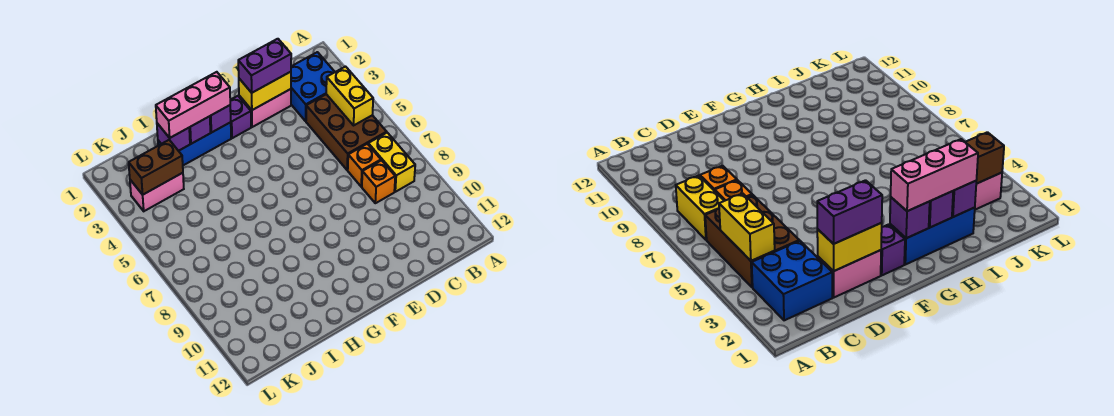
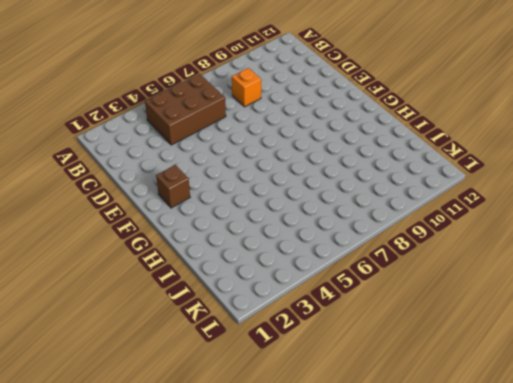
brown 1x1 brick [156,165,190,208] -> purple 1x1 brick [230,96,251,138]
none -> blue 2x2 brick [291,52,335,121]
none -> yellow 1x2 brick [368,133,415,192]
none -> orange 1x1 brick [348,144,381,187]

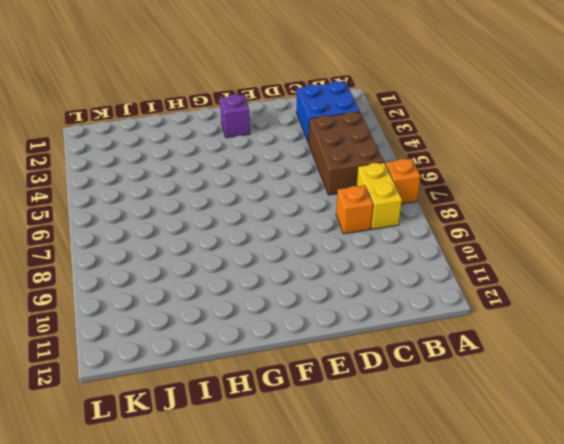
orange 1x1 brick [385,159,421,204] -> orange 1x1 brick moved to [348,144,381,187]
none -> pink 1x2 brick [239,89,291,127]
none -> blue 1x3 brick [158,122,231,165]
none -> pink 1x2 brick [130,173,184,211]

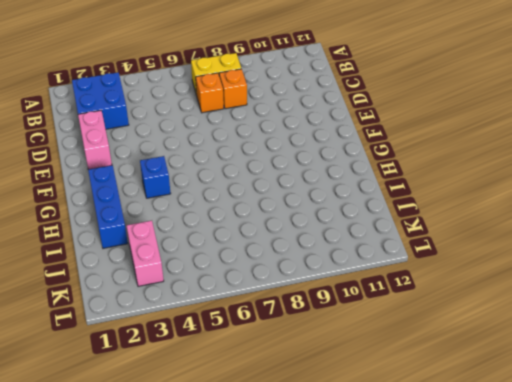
blue 1x1 brick [140,156,171,198] -> none
none -> brown 2x3 brick [306,94,387,170]
none -> purple 1x1 brick [230,96,251,138]
none -> yellow 1x2 brick [326,67,373,125]

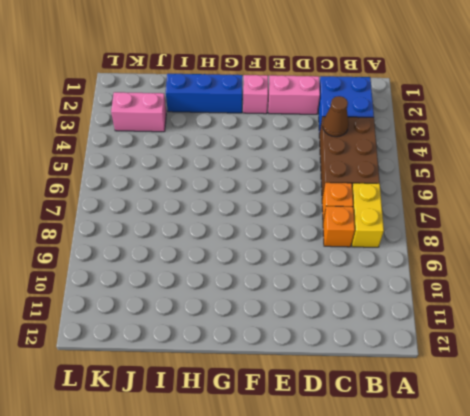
brown 1x1 cone [323,96,349,137] -> none
pink 1x1 brick [243,75,268,114] -> purple 1x1 brick [230,96,251,138]
none -> yellow 1x2 brick [326,67,373,125]
none -> yellow 1x2 brick [239,72,291,110]
none -> purple 1x1 brick [210,105,231,133]

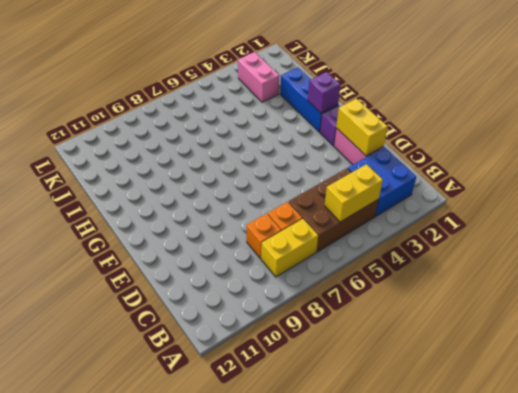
none -> purple 1x1 brick [189,116,210,144]
none -> purple 1x1 brick [157,123,190,151]
none -> brown 1x2 brick [129,140,183,195]

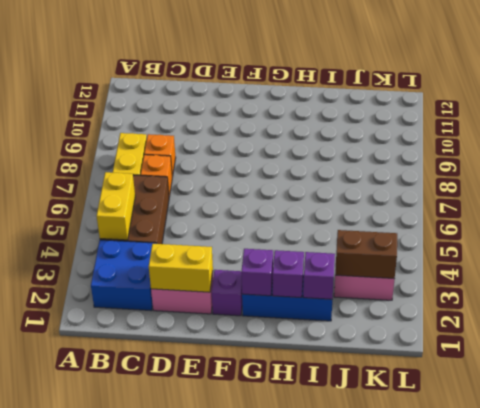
none -> purple 1x2 brick [238,39,291,93]
none -> pink 1x3 brick [156,72,230,138]

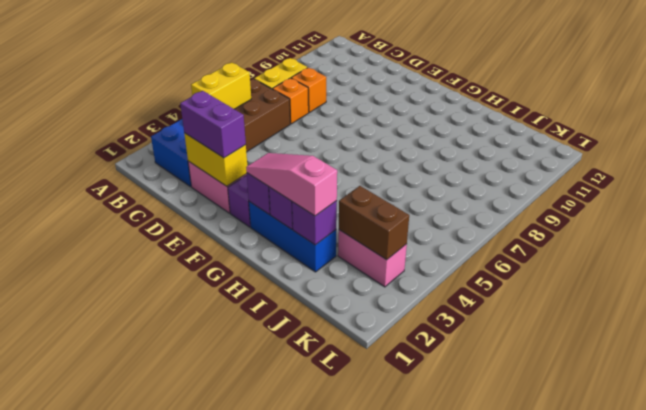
pink 1x3 slope [246,153,337,216] -> pink 1x3 brick [156,72,230,138]

